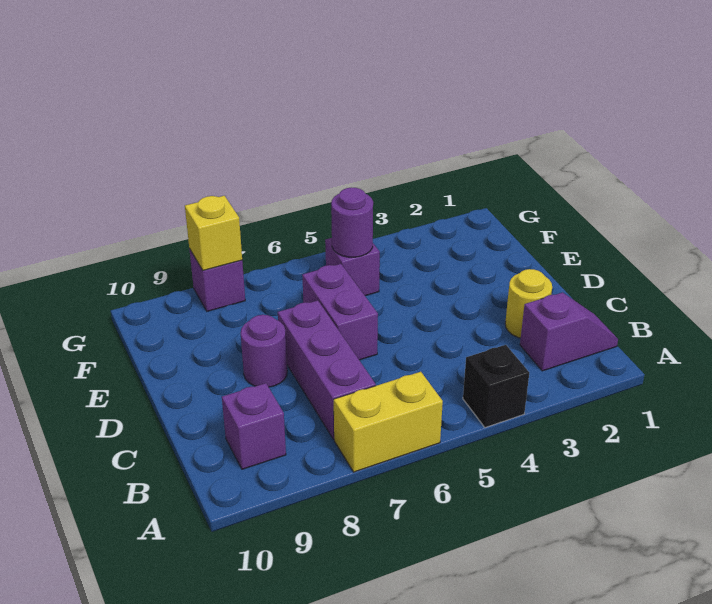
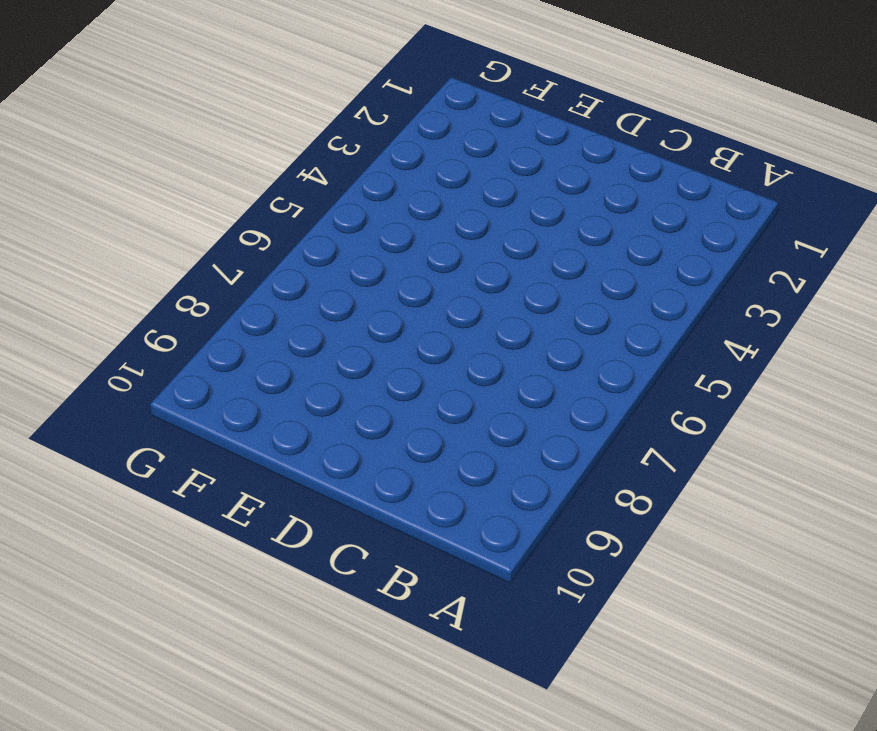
none -> black 1x1 brick [463,345,529,427]
none -> yellow 1x2 brick [334,372,443,472]
none -> purple 1x2 slope [520,292,618,371]

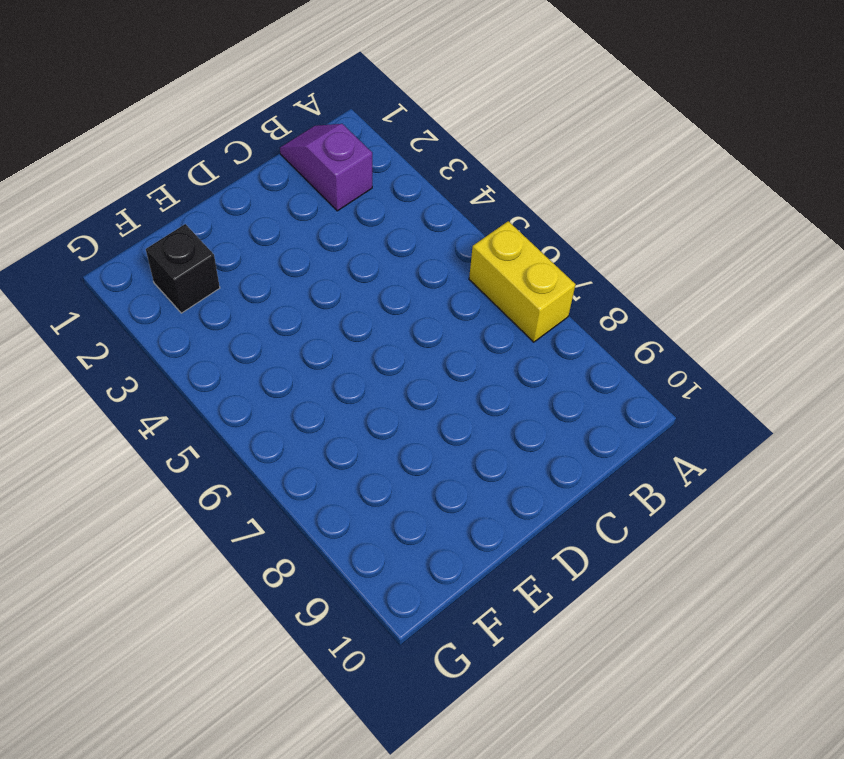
black 1x1 brick [146,224,220,313] -> black 1x1 brick moved to [463,345,529,427]
none -> purple 1x3 brick [278,300,376,439]
none -> purple 1x1 brick [222,383,286,469]
none -> yellow 1x1 round brick [505,269,552,338]

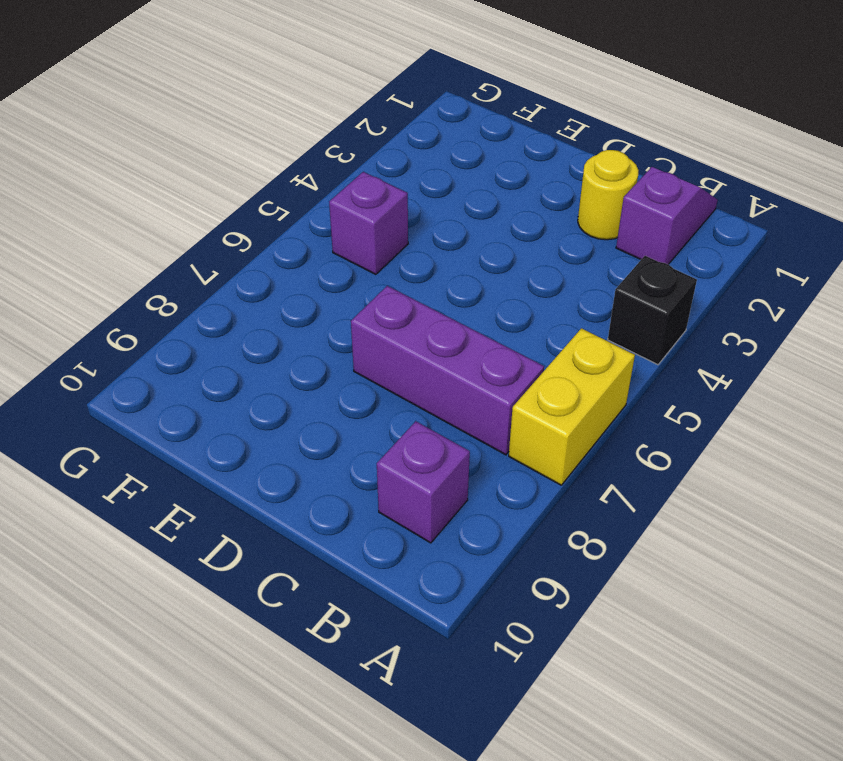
none -> purple 1x2 brick [302,264,378,360]
none -> purple 1x1 round brick [241,315,287,387]
none -> purple 1x1 brick [189,249,245,311]

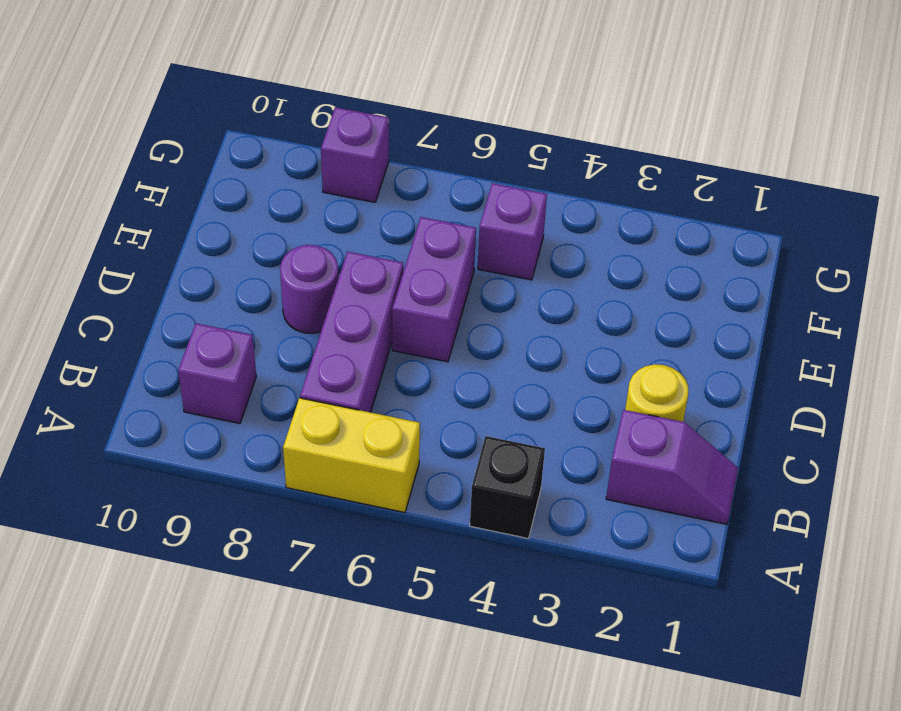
none -> purple 1x1 round brick [331,187,373,257]
none -> yellow 1x1 brick [185,196,242,270]

